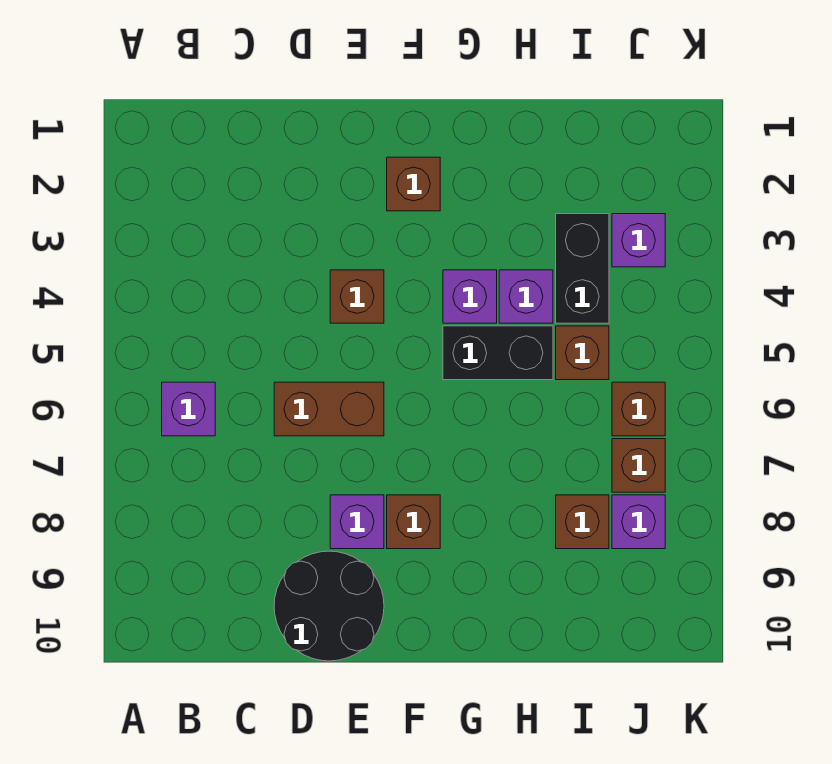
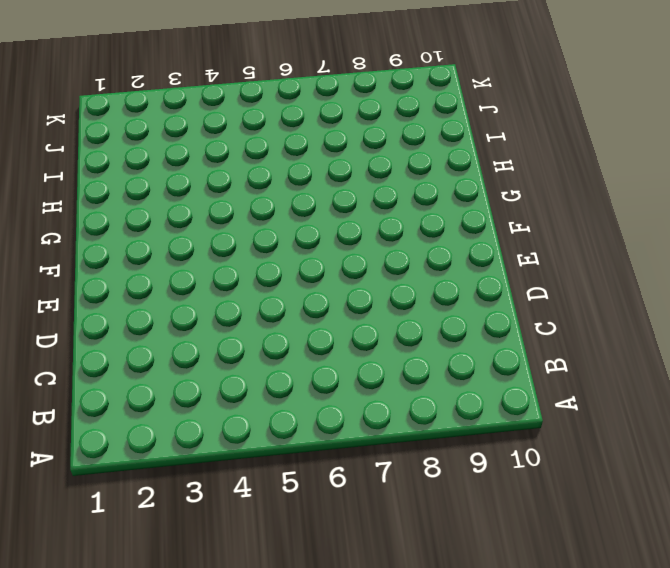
none -> purple 1x1 brick [162,382,215,436]
none -> brown 1x2 brick [274,382,384,436]
none -> black 2x2 round brick [274,551,384,661]

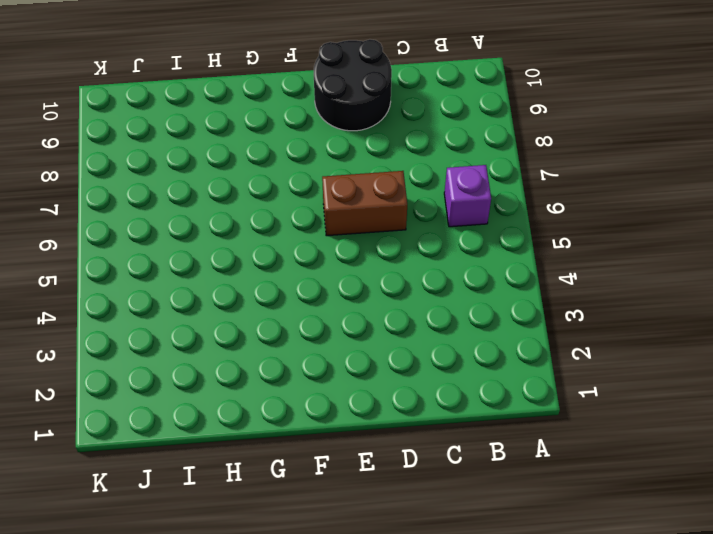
none -> brown 1x1 brick [330,270,384,323]
none -> purple 1x1 brick [330,495,384,549]
none -> brown 1x1 brick [387,157,440,211]

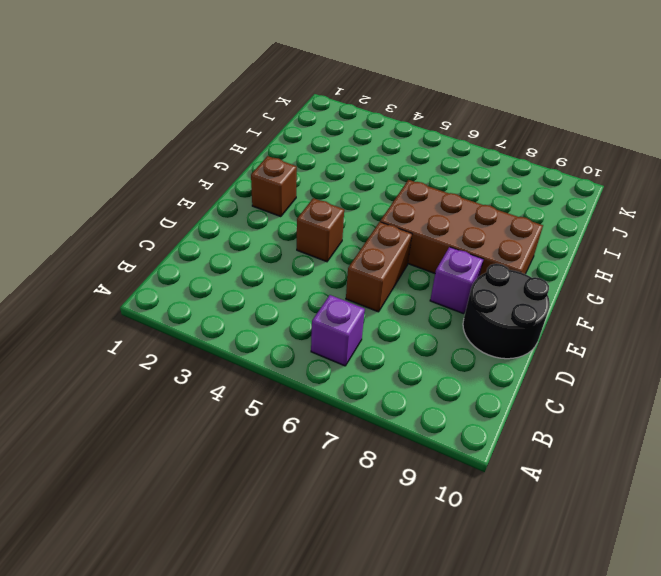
brown 2x4 brick [380,180,543,276] -> brown 1x1 brick [387,495,440,549]
none -> purple 1x1 brick [443,270,497,323]
none -> black 1x2 brick [443,326,553,380]
none -> purple 1x1 brick [499,270,553,323]

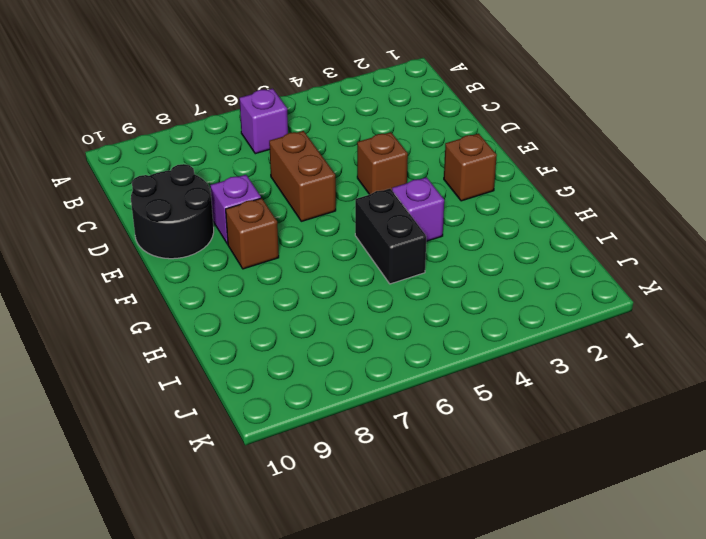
none -> purple 1x1 brick [499,270,553,323]
none -> black 1x2 brick [556,214,609,323]
none -> brown 1x1 brick [556,326,609,380]

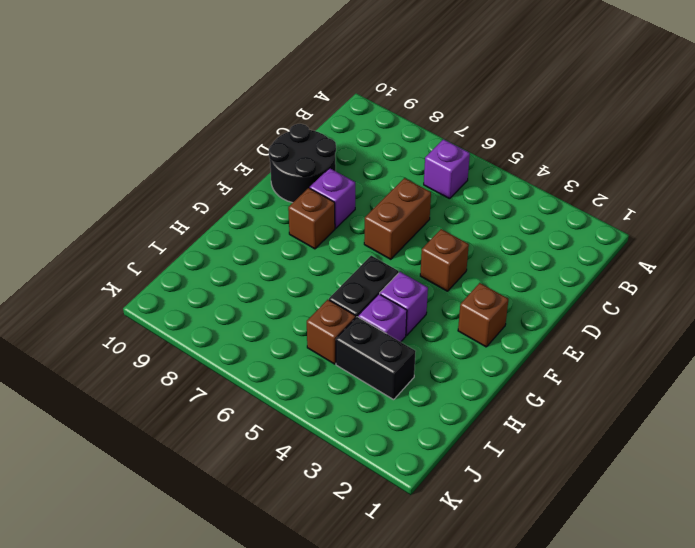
none -> brown 1x1 brick [556,495,609,549]
none -> purple 1x1 brick [612,214,665,267]
none -> brown 1x1 brick [612,382,665,436]

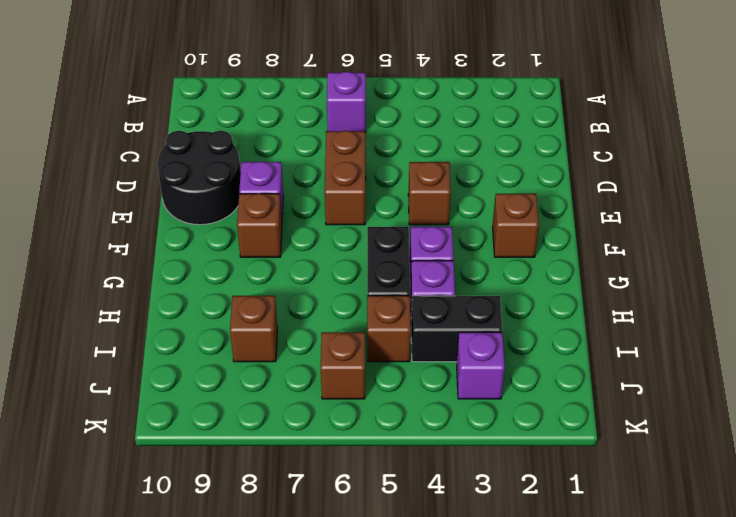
none -> brown 1x1 brick [612,439,665,492]
none -> purple 1x1 brick [612,495,665,549]

